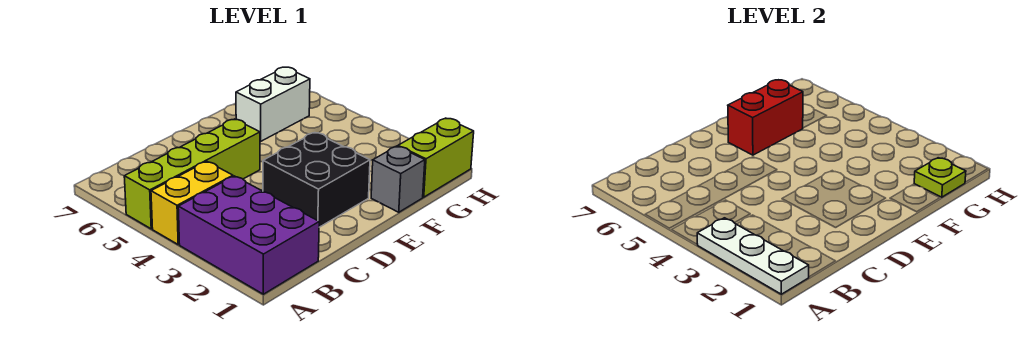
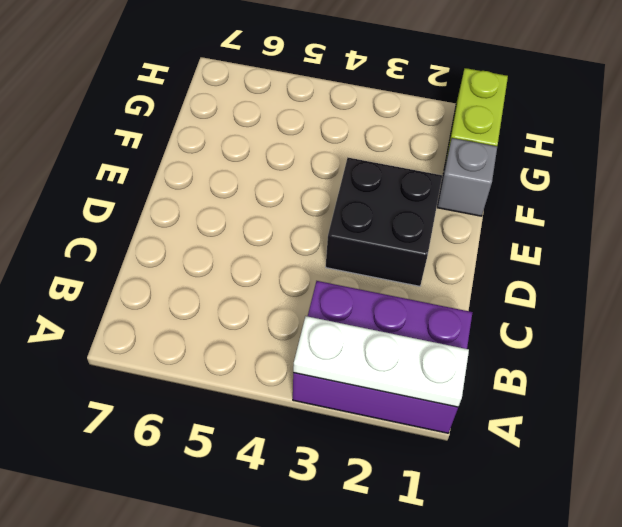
none -> yellow 1x2 brick [151,162,233,244]
none -> lime 1x4 brick [124,119,260,229]

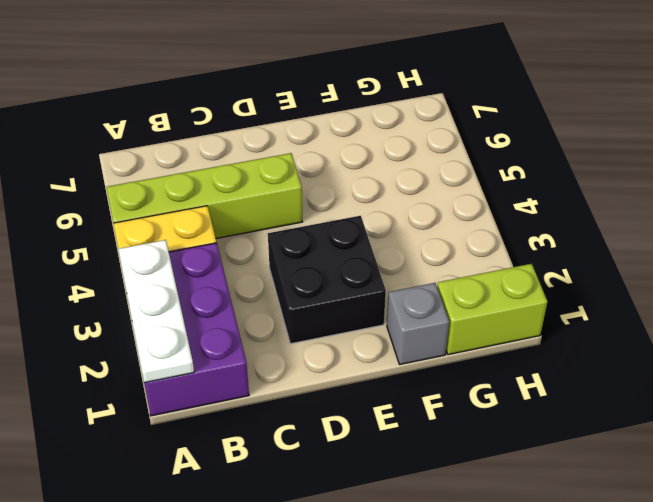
none -> white 1x2 brick [236,67,310,141]
none -> red 1x2 brick [728,80,803,155]

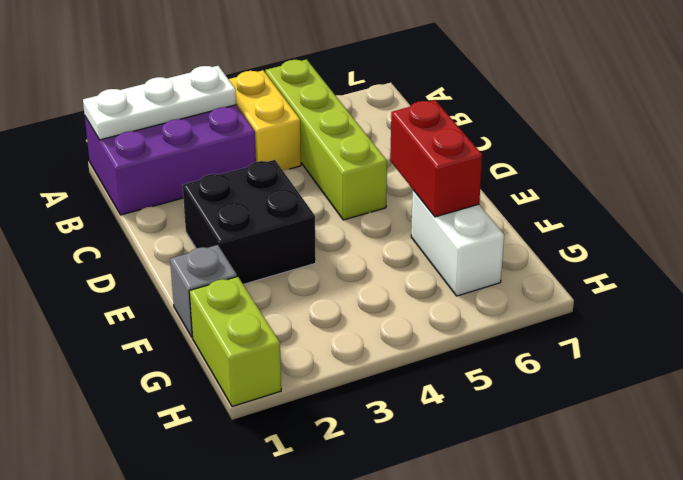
none -> lime 1x1 plate [914,158,966,197]

